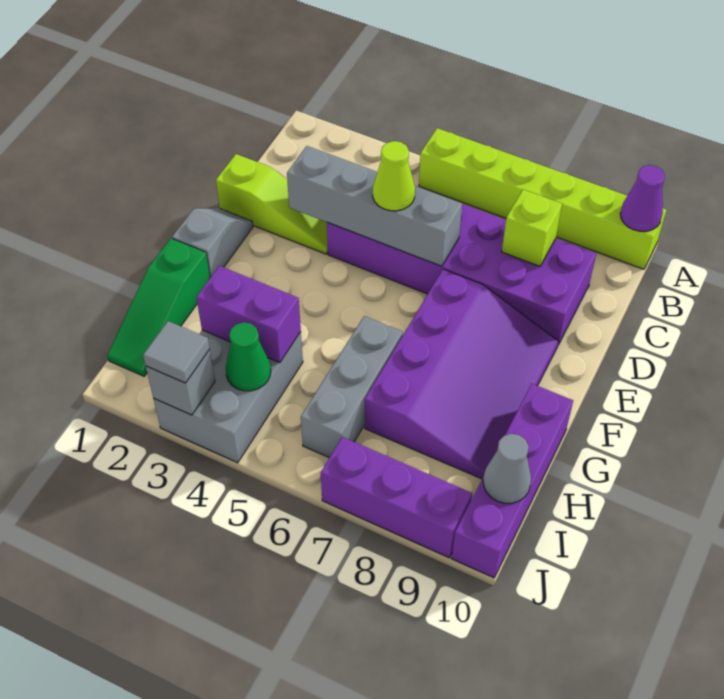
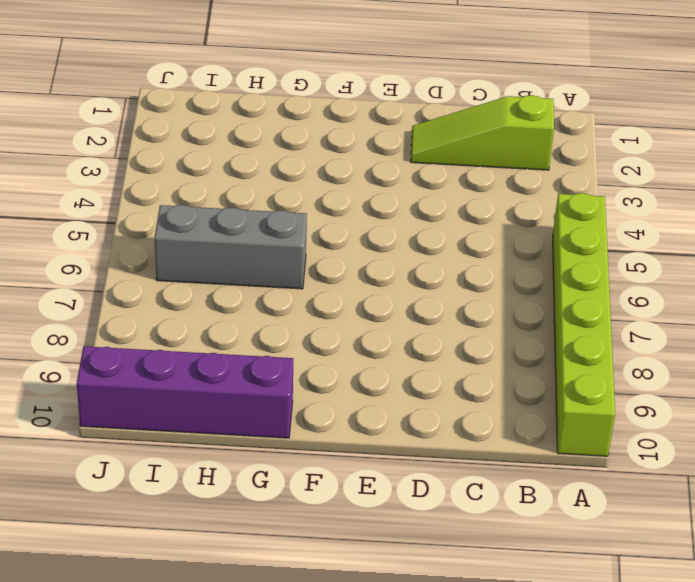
lime 1x3 slope [411,95,554,170] -> lime 1x3 slope turned to [216,154,328,254]
none -> purple 2x6 brick [327,204,596,345]
none -> grey 1x2 slope [172,208,253,277]
none -> purple 3x4 slope [365,269,559,479]

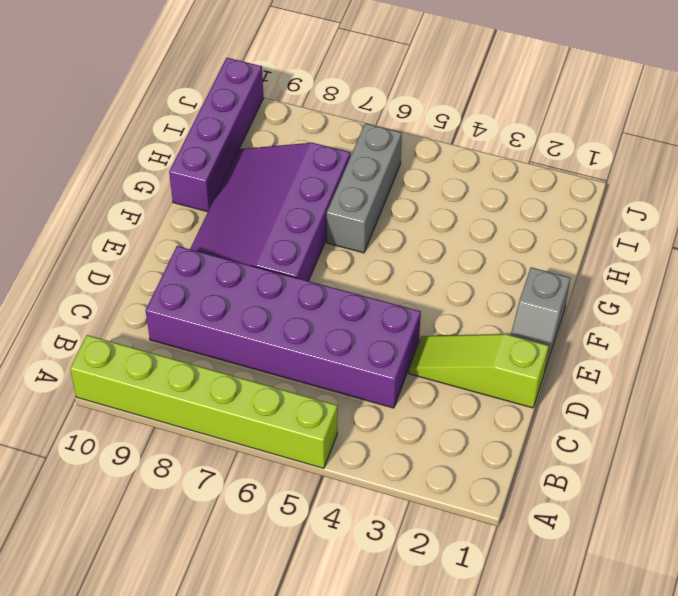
none -> green 1x3 slope [107,238,210,376]
none -> grey 2x3 brick [153,330,303,463]
none -> purple 1x3 brick [321,437,472,558]

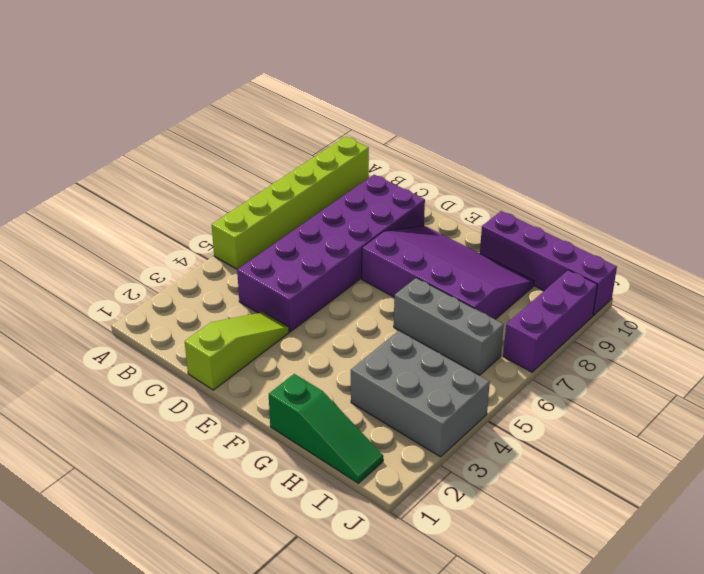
none -> grey 1x2 slope [172,208,253,277]
none -> purple 1x1 cone [620,165,665,231]
none -> lime 1x1 brick [502,190,562,266]

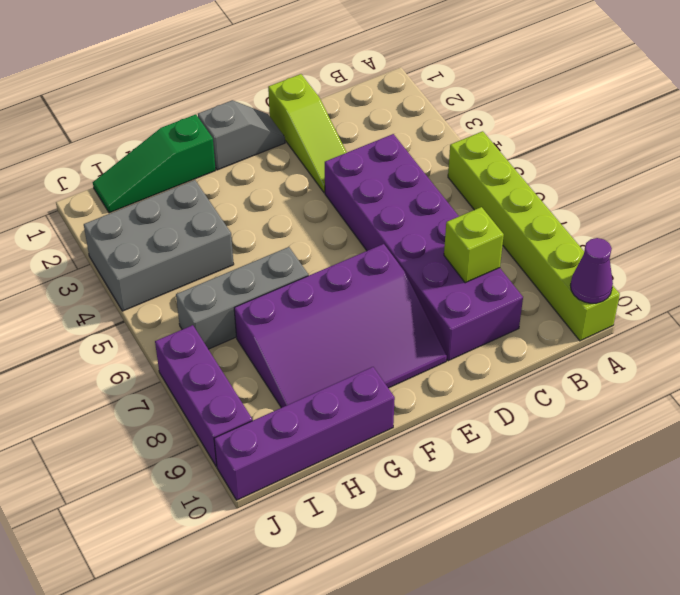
none -> grey 1x4 brick [287,146,462,266]
none -> purple 1x2 brick [196,266,301,363]
none -> green 1x1 cone [226,322,271,391]

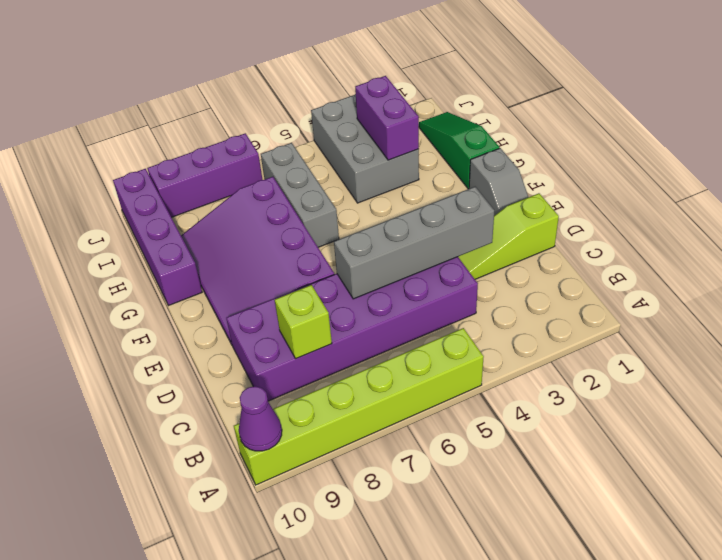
purple 1x2 brick [355,76,419,160] -> purple 1x2 brick turned to [196,266,301,363]
none -> green 1x1 cone [226,322,271,391]
none -> grey 1x1 cone [483,434,531,503]
none -> grey 1x1 brick [146,349,215,415]

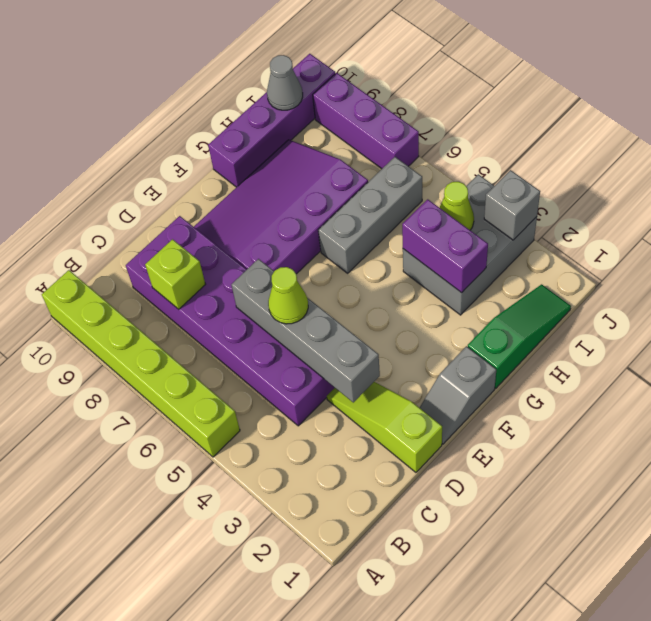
lime 1x1 cone [439,182,474,230] -> green 1x1 cone [226,322,271,391]
none -> purple 1x1 cone [620,165,665,231]
none -> grey 1x1 tile [143,321,210,383]

